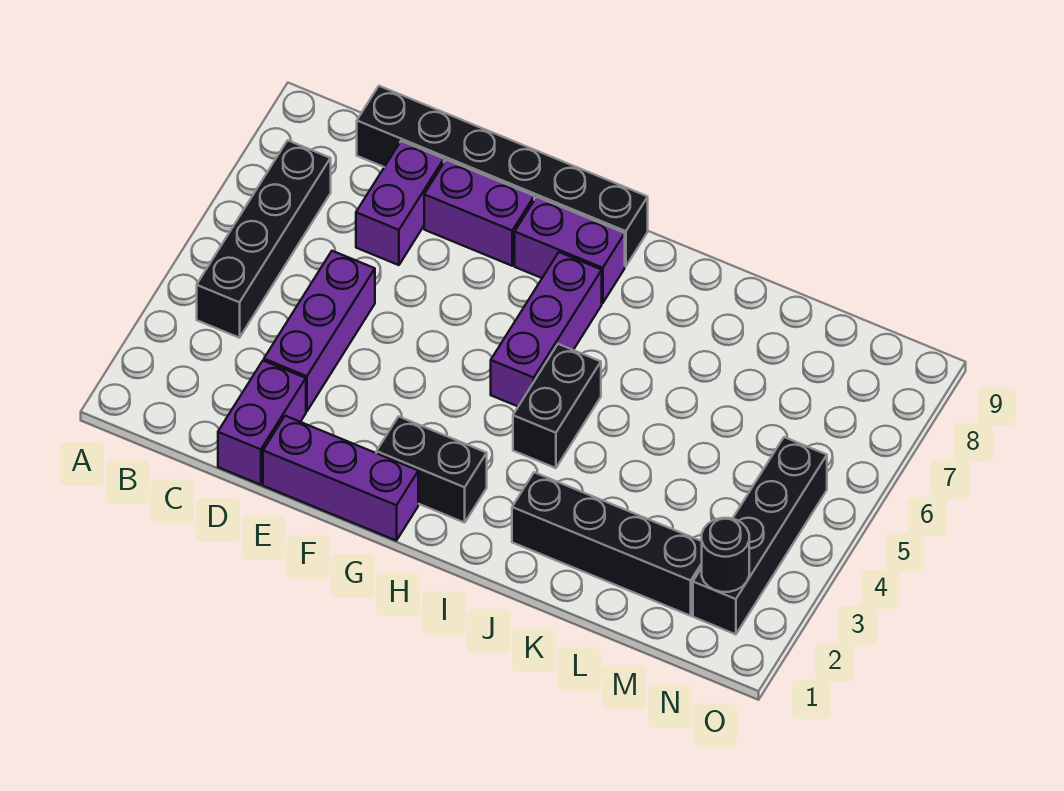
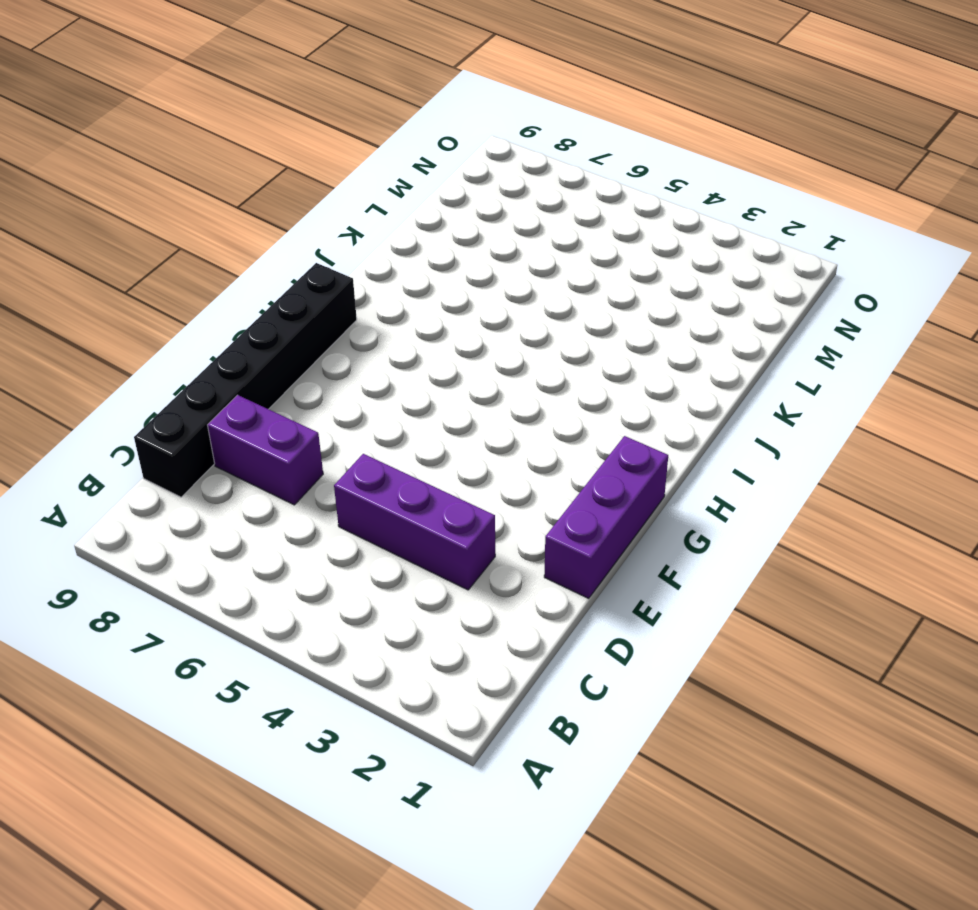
none -> black 1x4 brick [197,140,331,338]
none -> purple 1x2 brick [218,361,306,485]
none -> purple 1x2 brick [424,160,534,266]

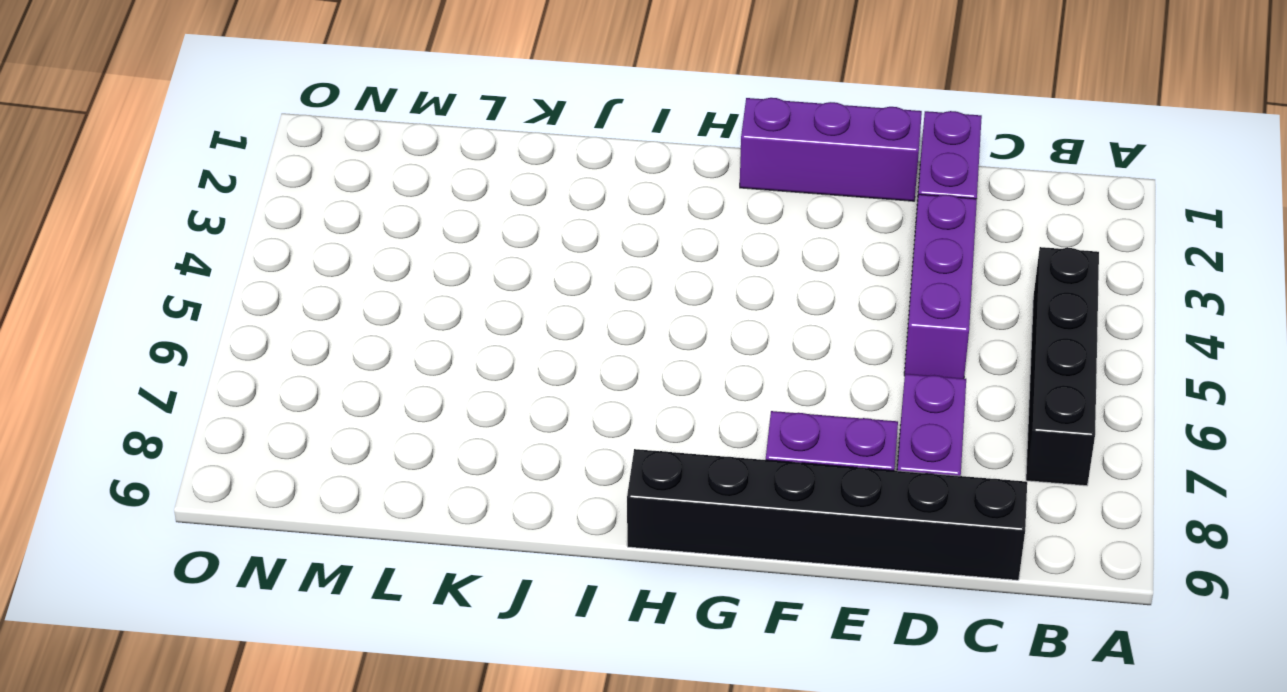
none -> black 1x2 brick [376,416,487,523]
none -> purple 1x2 brick [515,197,625,303]
none -> purple 1x3 brick [491,252,602,406]

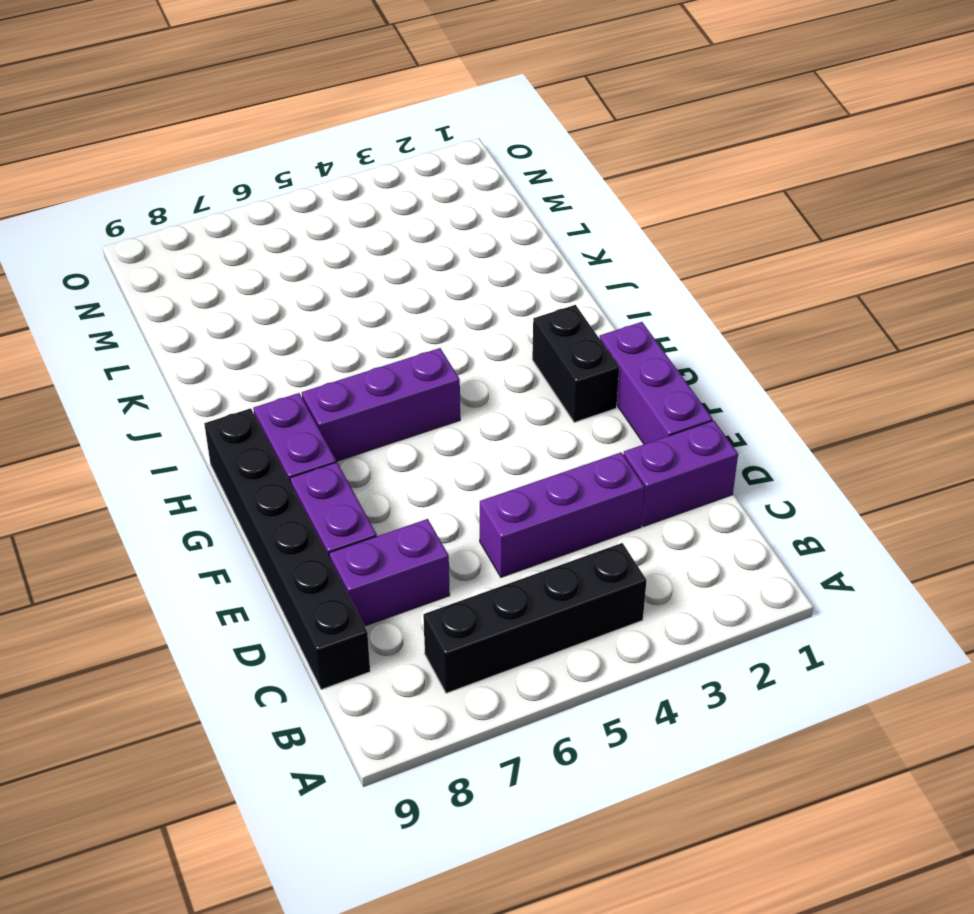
none -> black 1x2 brick [513,344,601,468]
none -> black 1x4 brick [512,472,702,616]
none -> black 1x4 brick [693,437,827,634]

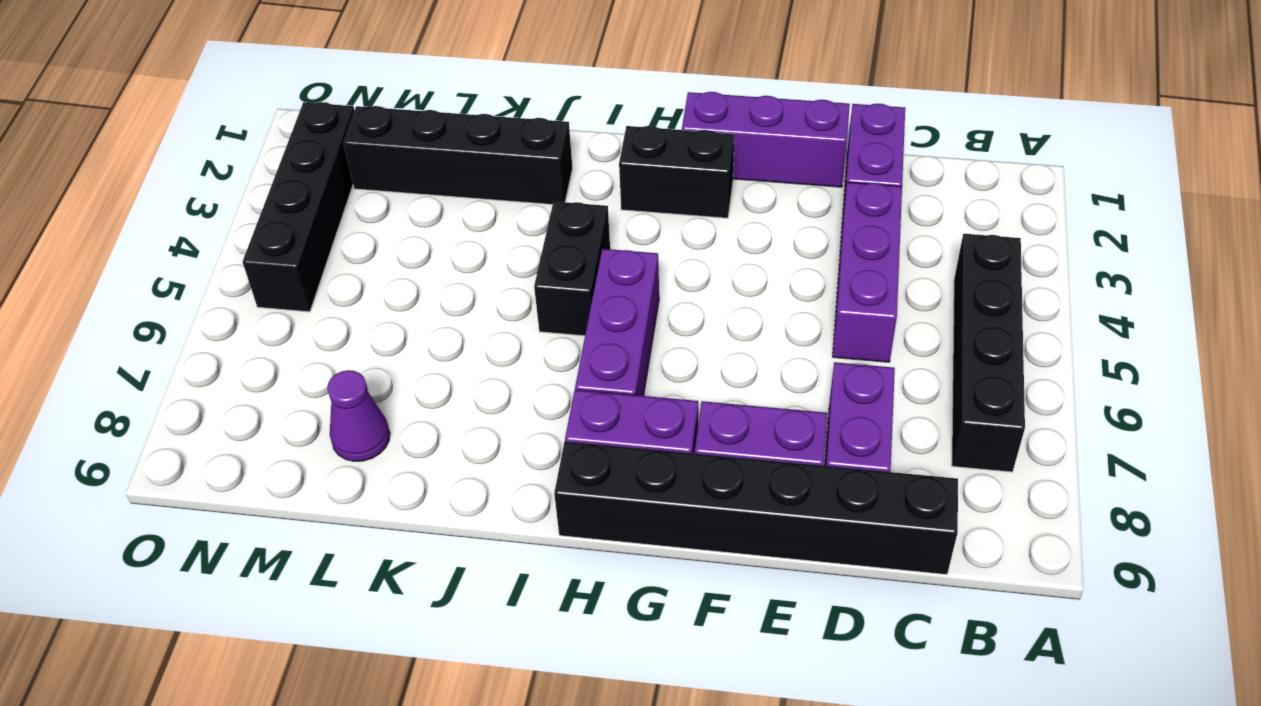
purple 1x1 cone [327,370,390,461] -> none
none -> black 1x1 round brick [702,518,749,592]

